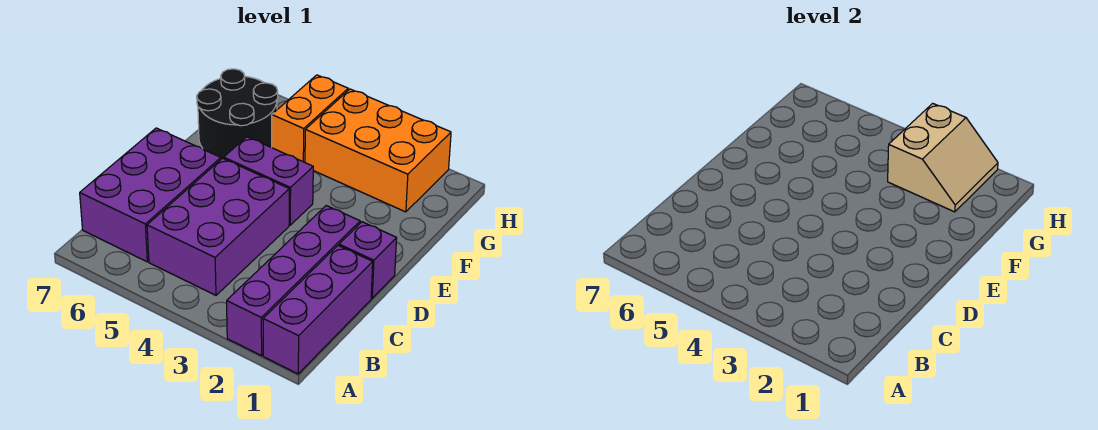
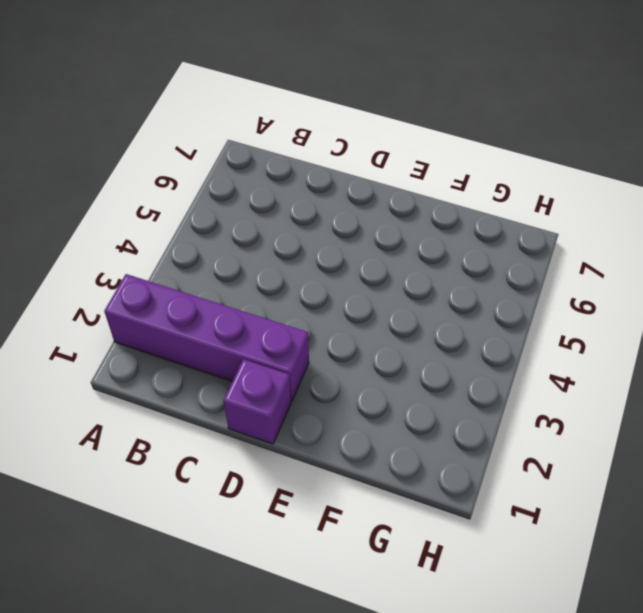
none -> purple 1x3 brick [263,246,373,374]
none -> purple 2x3 brick [147,158,289,295]

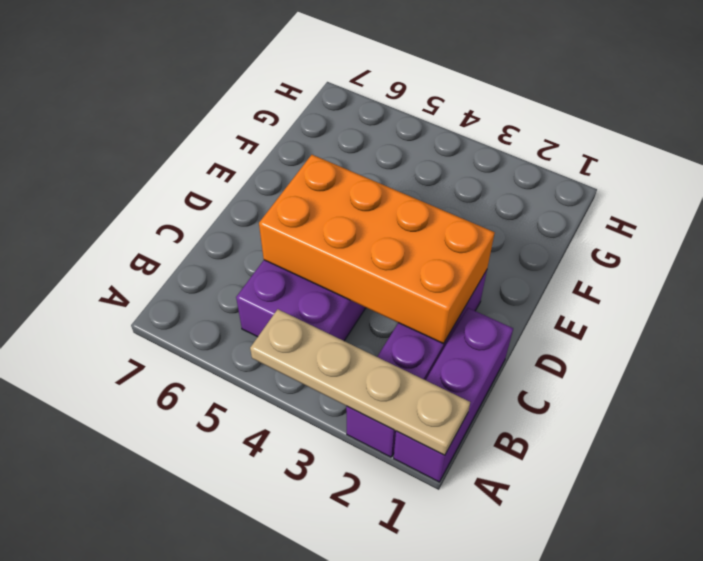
tan 1x4 plate [250,309,470,455] -> none
orange 2x4 brick [259,155,495,344] -> none
none -> purple 2x3 brick [80,128,221,262]
none -> purple 1x1 brick [339,222,397,298]

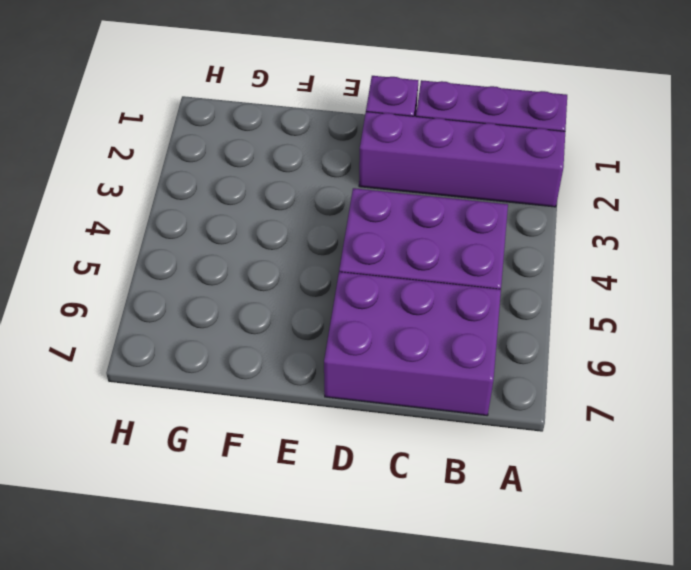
none -> purple 1x2 brick [224,137,313,225]
none -> black 2x2 round brick [197,69,278,159]

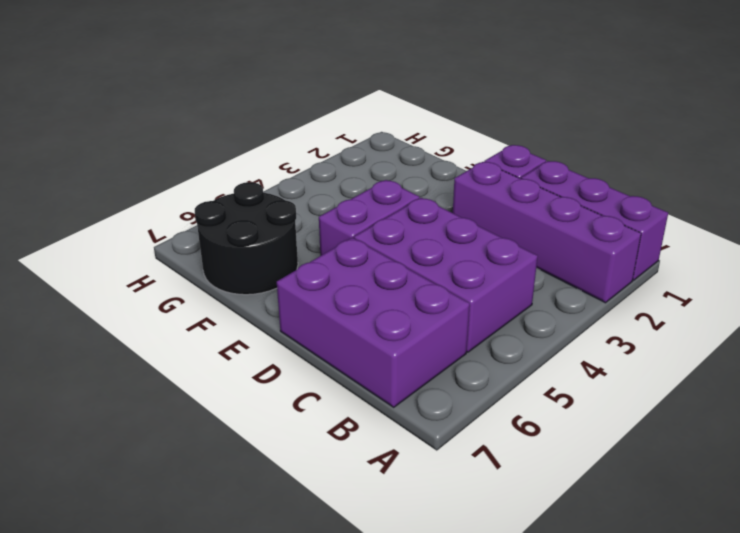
none -> orange 2x3 brick [305,89,451,212]
none -> orange 1x2 brick [272,75,348,162]

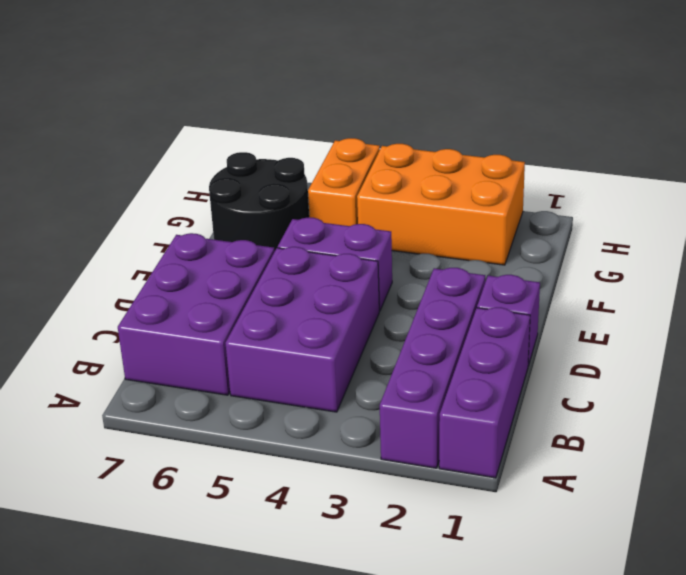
none -> tan 2x2 slope [888,103,998,212]

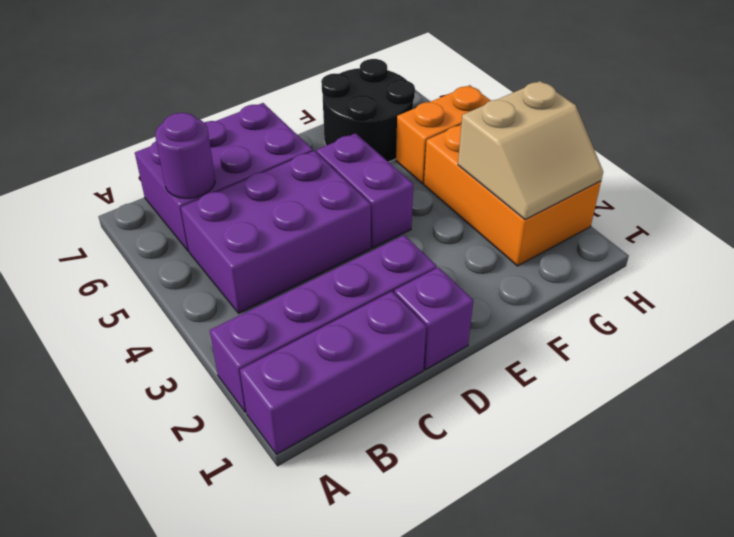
purple 1x1 round brick [155,113,215,199] -> none

